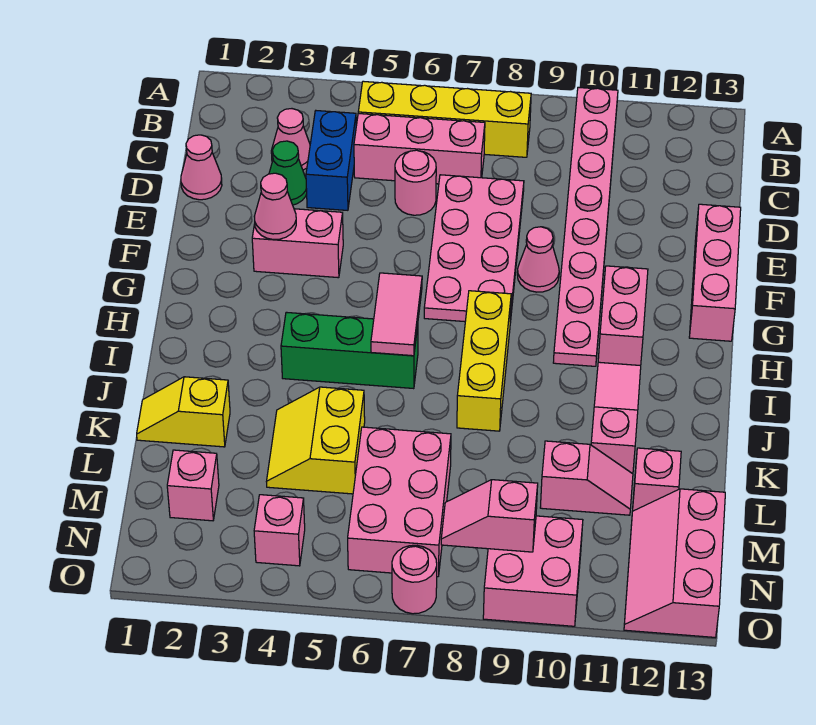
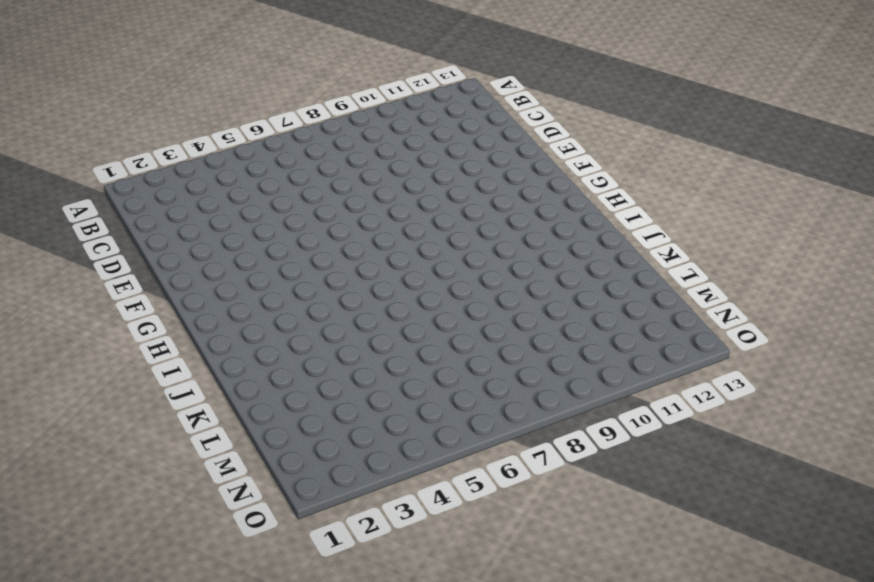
none -> pink 1x8 plate [553,87,618,366]
none -> yellow 1x4 brick [358,81,531,157]
none -> pink 1x1 cone [271,109,310,170]

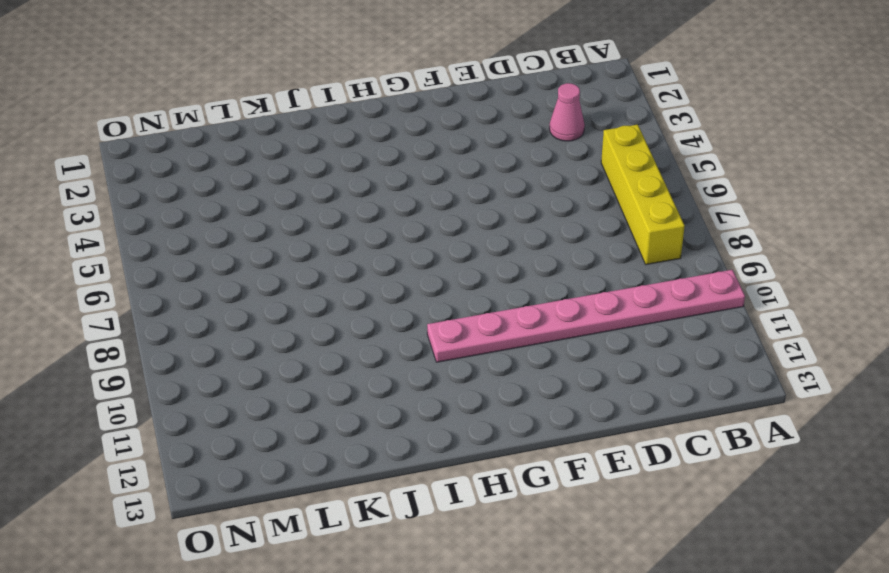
none -> blue 1x2 brick [306,111,356,210]
none -> pink 1x3 brick [354,114,485,184]
none -> pink 1x1 cone [181,135,222,200]

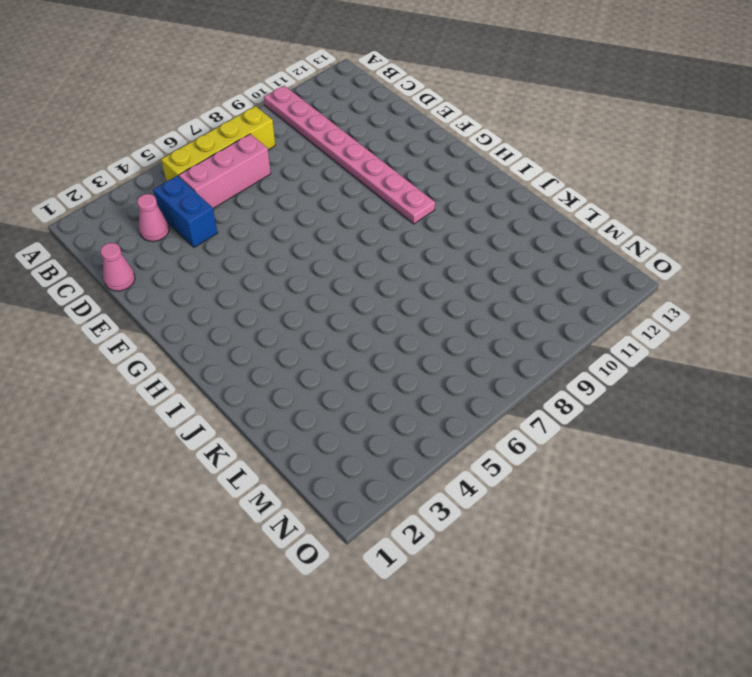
none -> green 1x1 cone [269,141,307,205]
none -> pink 1x1 round brick [395,150,436,215]
none -> pink 2x4 plate [424,175,524,323]

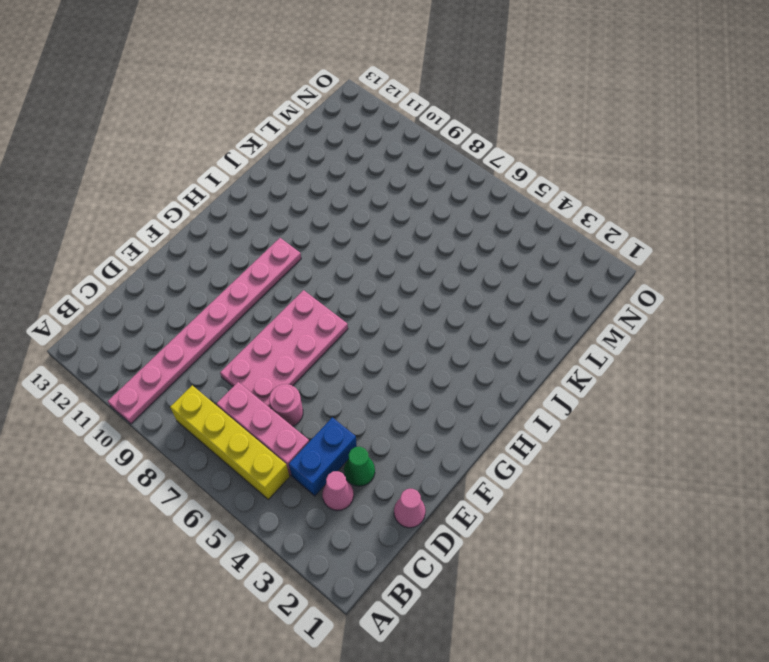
none -> pink 1x3 brick [689,204,741,341]
none -> pink 1x2 brick [252,209,343,278]
none -> pink 1x1 cone [517,227,559,292]

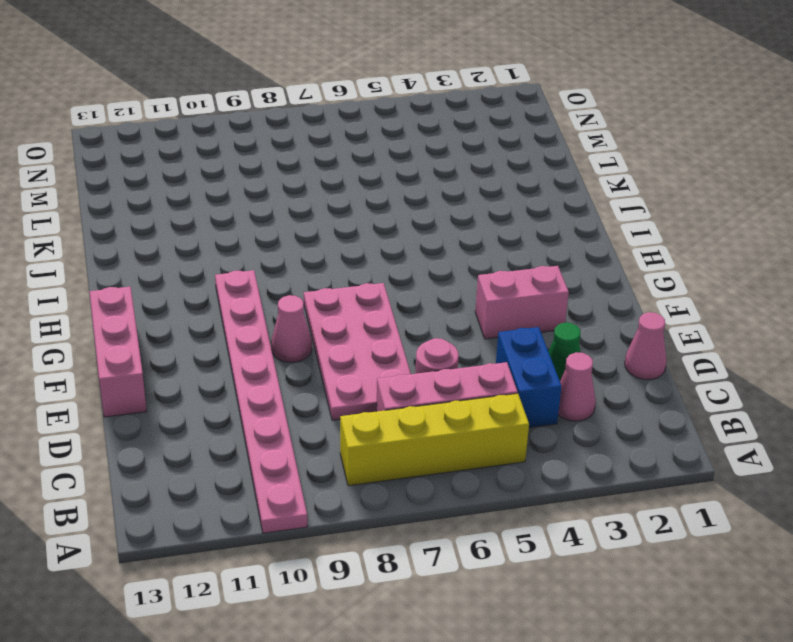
none -> pink 1x2 brick [598,266,648,366]
none -> yellow 1x3 brick [457,291,511,431]
none -> green 1x3 brick [281,312,418,389]

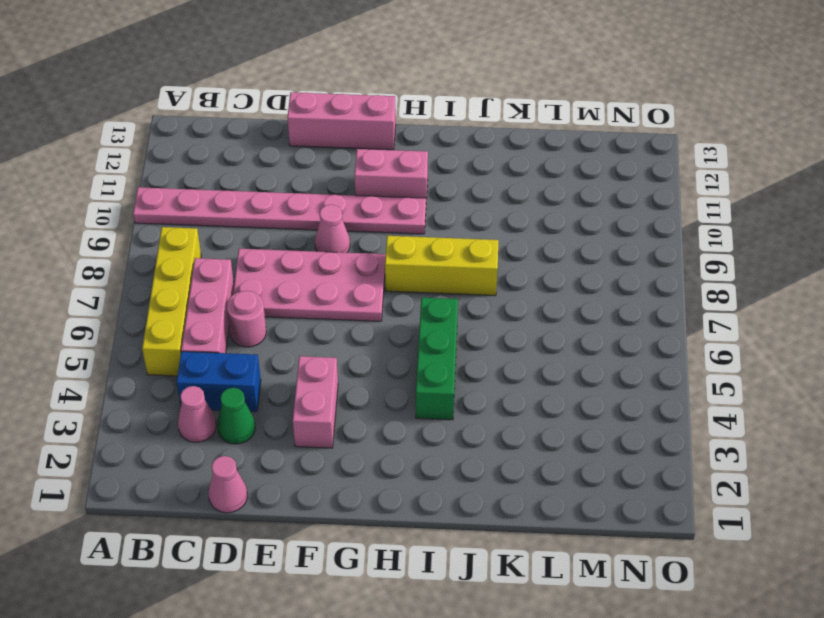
none -> pink 1x3 slope [591,362,641,474]
none -> yellow 1x2 slope [137,377,230,447]
none -> yellow 2x2 slope [266,387,365,494]

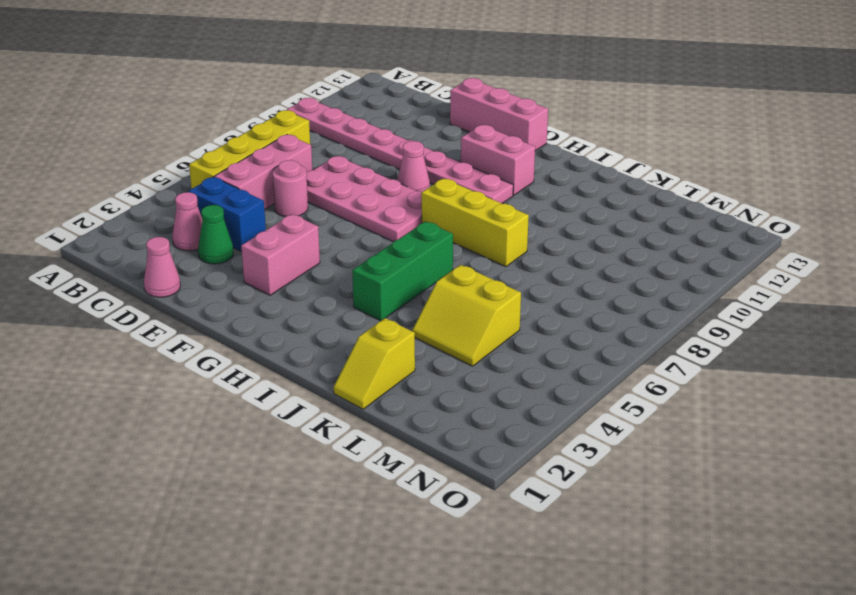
none -> pink 1x3 slope [591,362,641,474]
none -> pink 2x3 brick [348,427,451,577]
none -> pink 1x2 slope [540,441,633,515]

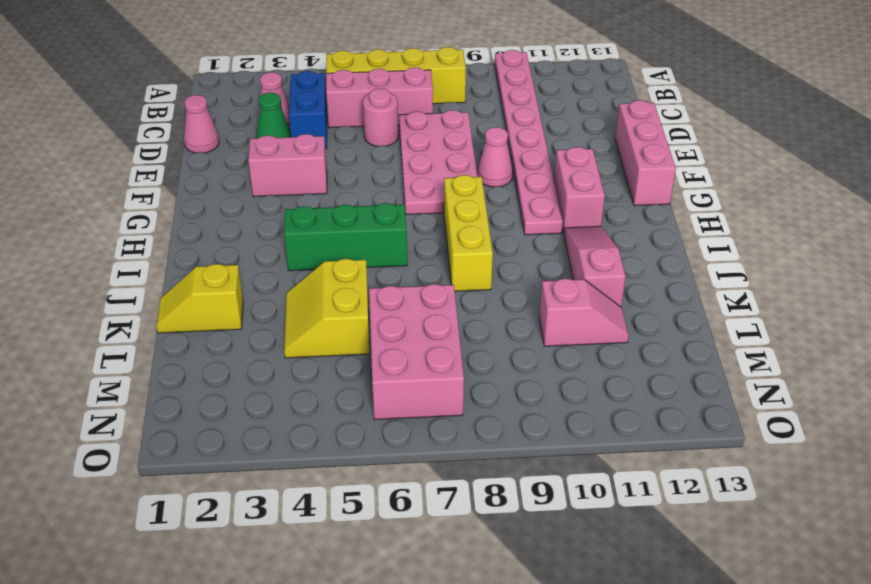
none -> pink 1x1 brick [633,448,681,511]
none -> pink 1x1 brick [167,450,219,521]
none -> pink 2x3 slope [624,489,725,637]

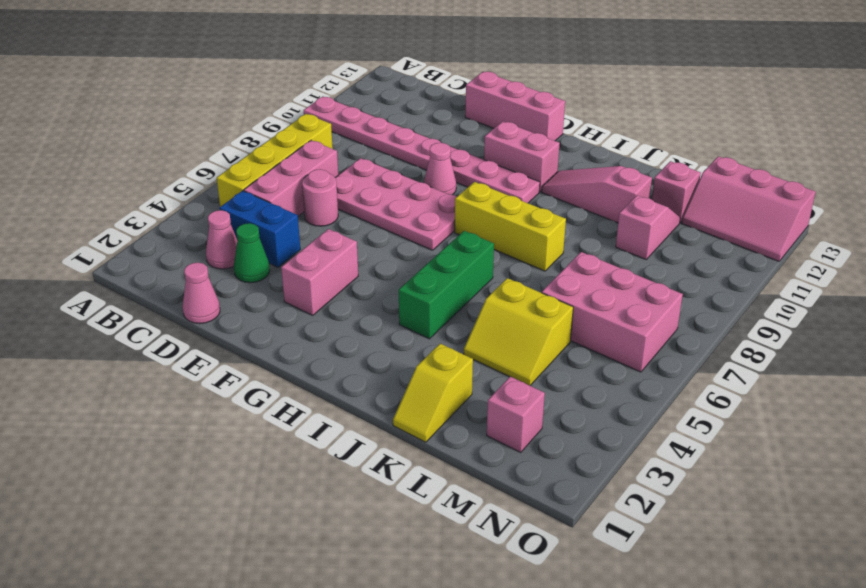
none -> pink 1x1 brick [254,495,305,566]
none -> pink 2x2 brick [483,516,583,626]
none -> pink 1x1 round brick [392,545,437,614]

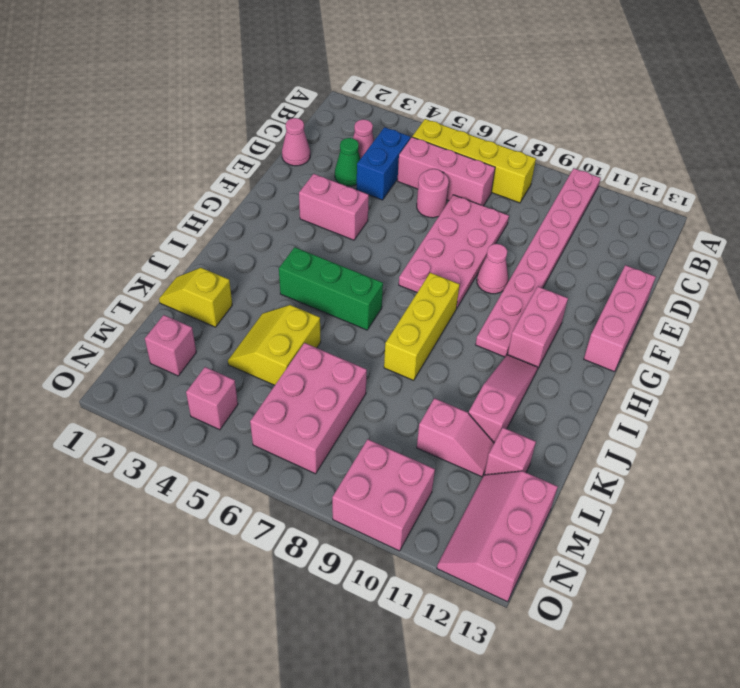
none -> pink 1x1 round brick [392,545,437,614]
none -> pink 1x1 cone [254,173,296,239]
none -> pink 1x2 tile [371,273,422,356]

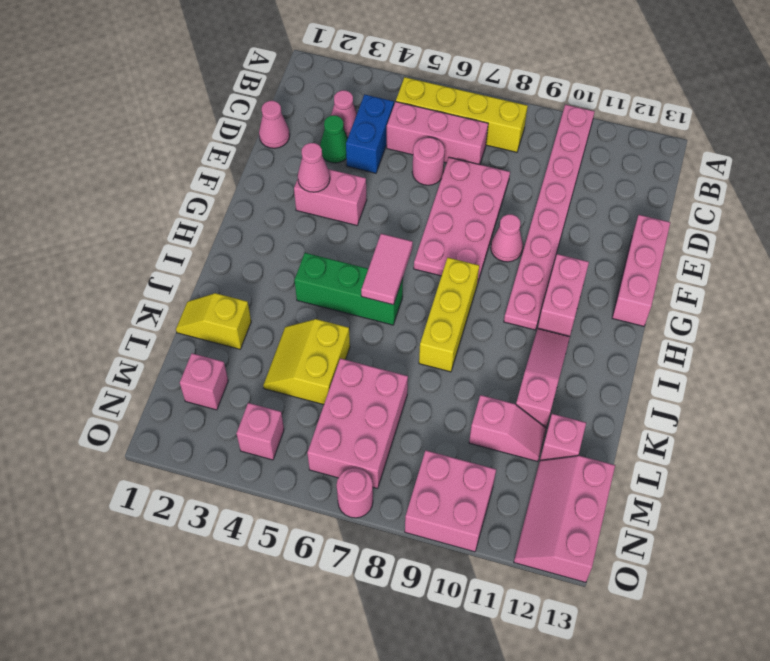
none -> pink 1x2 slope [441,480,538,552]

